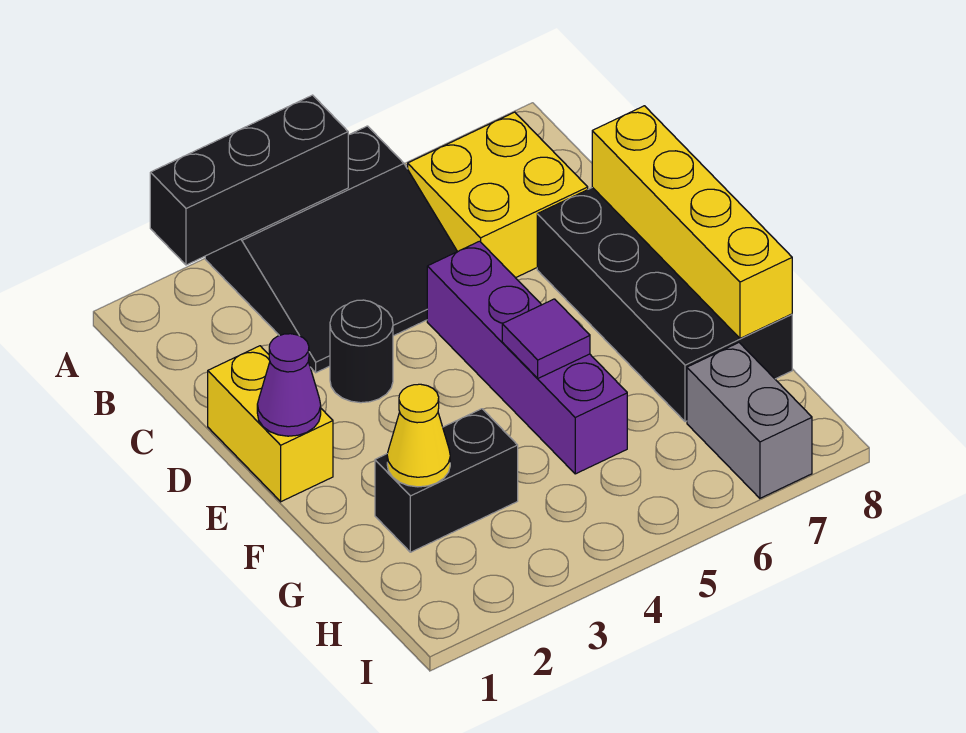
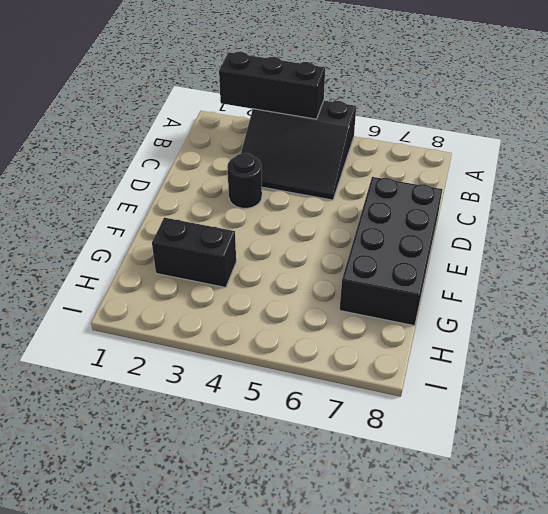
none -> yellow 2x2 brick [408,112,588,278]
none -> yellow 1x2 brick [208,346,333,502]
none -> purple 1x4 brick [427,241,627,474]

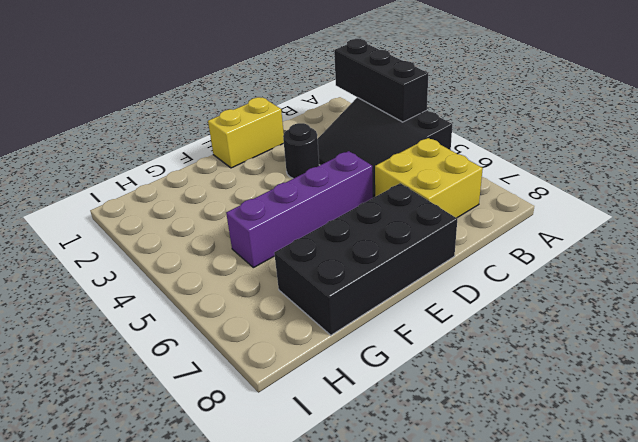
none -> black 1x2 brick [375,409,518,552]
none -> grey 1x2 brick [687,343,812,498]
none -> yellow 1x4 brick [592,106,792,338]

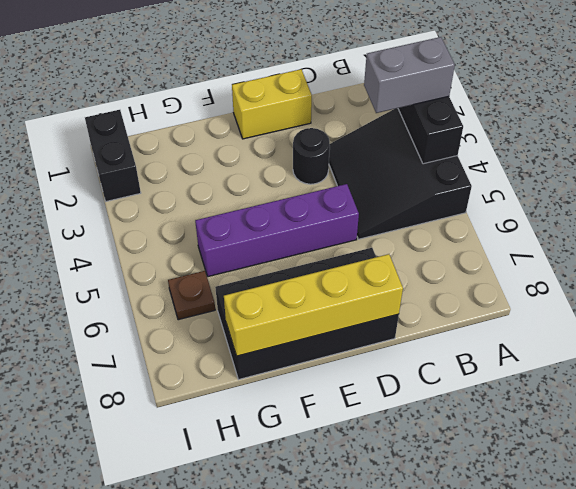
grey 1x2 brick [364,37,455,113] -> grey 1x2 brick moved to [687,343,812,498]
brown 1x1 plate [168,271,215,320] -> none
black 1x2 brick [85,110,141,201] -> black 1x2 brick moved to [375,409,518,552]
none -> yellow 2x2 brick [408,112,588,278]
none -> purple 1x1 cone [257,334,321,436]
none -> purple 1x1 tile [502,299,590,378]

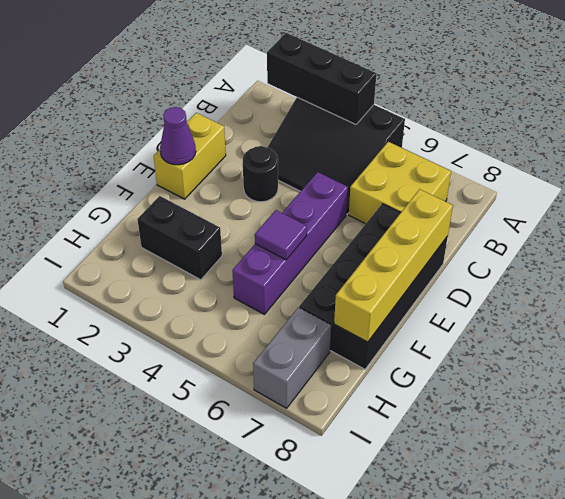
none -> yellow 1x1 cone [387,384,450,487]

